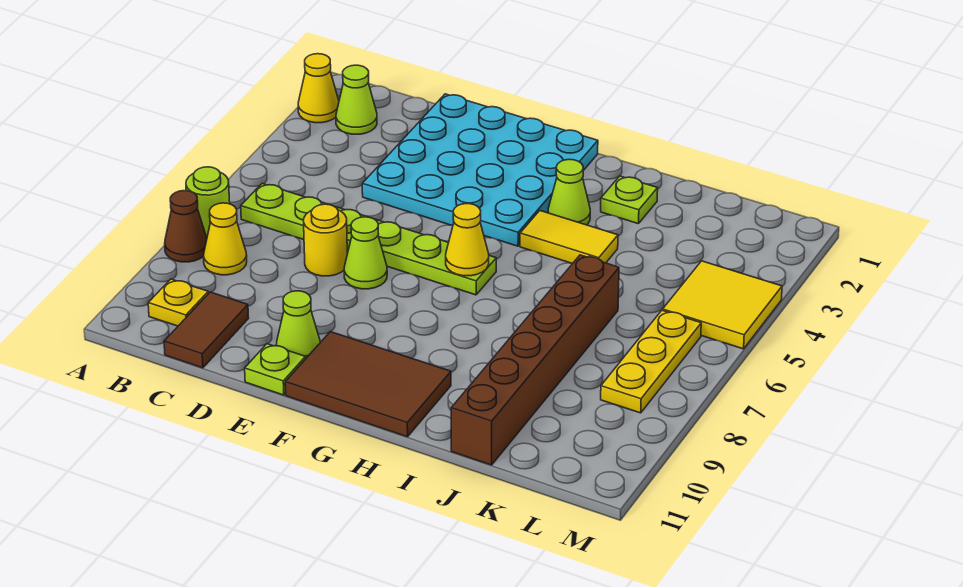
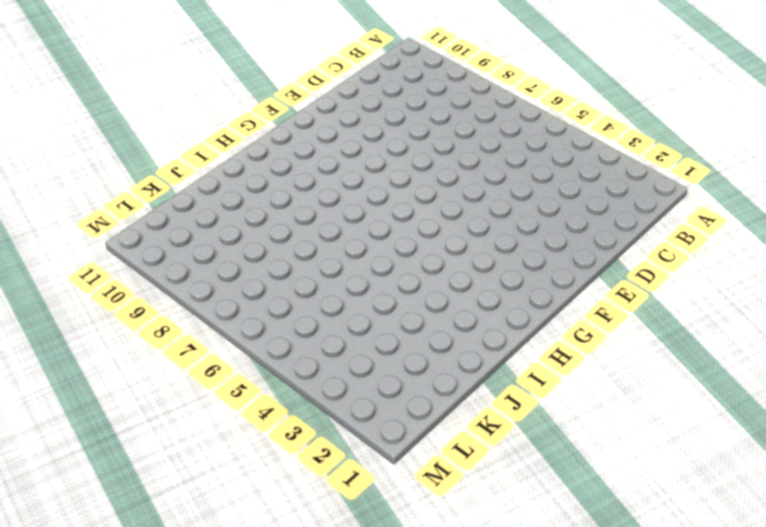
none -> yellow 1x1 cone [298,54,339,123]
none -> lime 1x1 round brick [186,167,230,237]
none -> brown 1x1 cone [165,191,207,262]

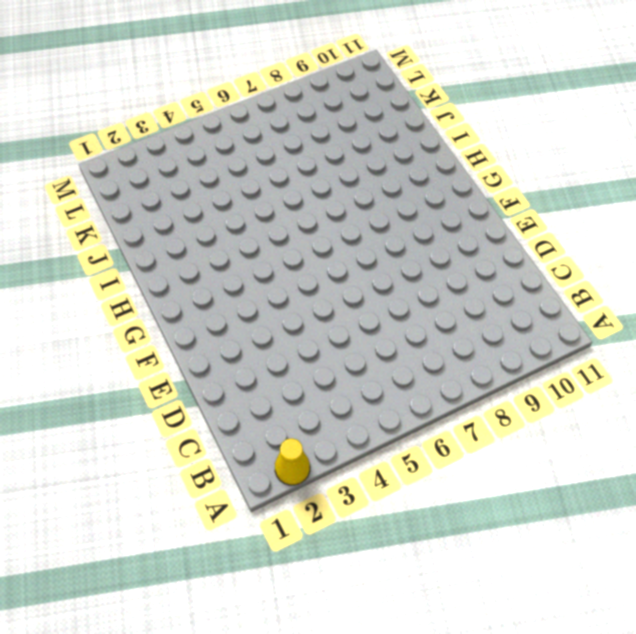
none -> lime 1x1 round brick [186,167,230,237]
none -> brown 1x1 cone [165,191,207,262]
none -> lime 1x1 cone [336,65,377,134]

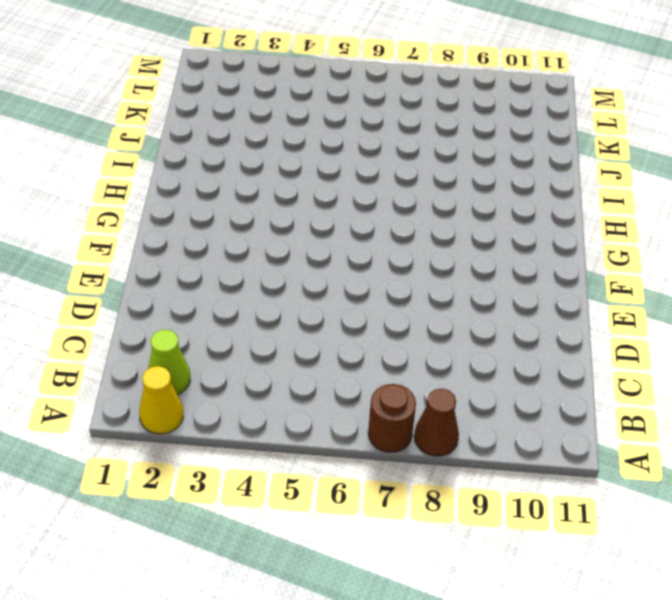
brown 1x1 round brick [368,384,416,452] -> lime 1x1 round brick [186,167,230,237]
none -> lime 1x6 plate [241,184,496,295]
none -> yellow 1x1 cone [204,203,247,275]
none -> yellow 1x1 plate [148,279,208,326]

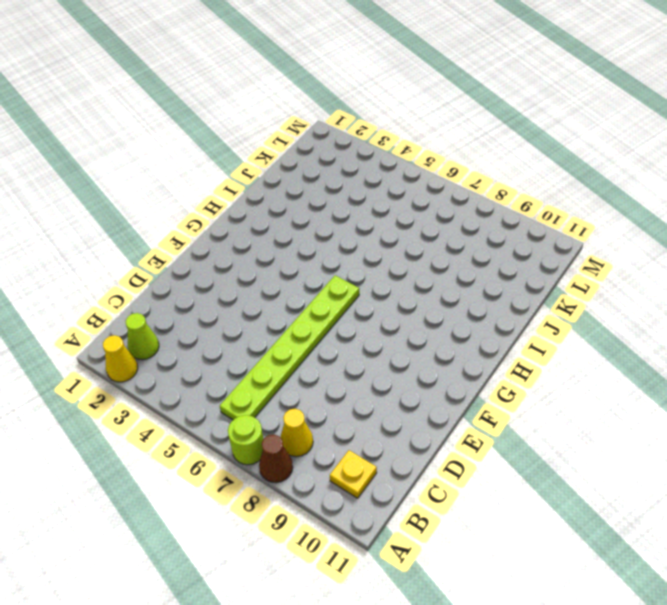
none -> brown 1x2 tile [164,292,249,368]
none -> cyan 4x4 plate [362,94,598,246]
none -> yellow 1x1 round brick [304,204,347,276]

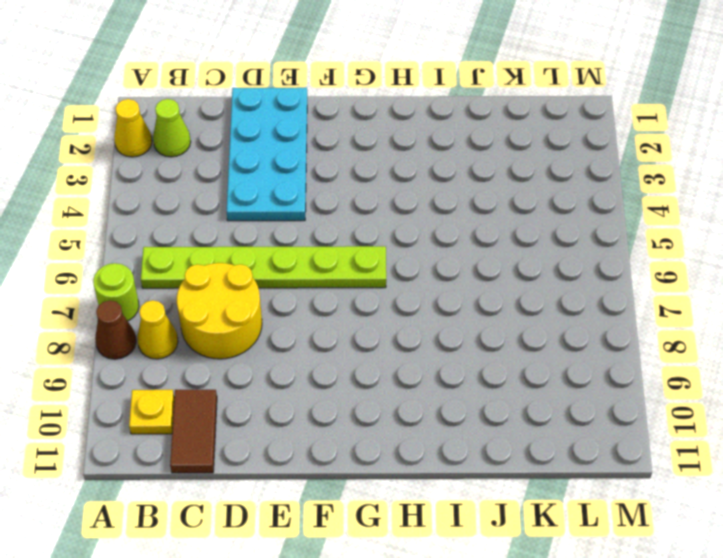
yellow 2x2 round brick [177,263,262,359] -> yellow 1x1 round brick [304,204,347,276]
cyan 2x4 plate [227,88,307,221] -> cyan 4x4 plate [362,94,598,246]
none -> lime 1x1 cone [344,217,387,289]
none -> lime 1x1 cone [276,291,320,358]
none -> lime 1x1 plate [245,344,306,395]

